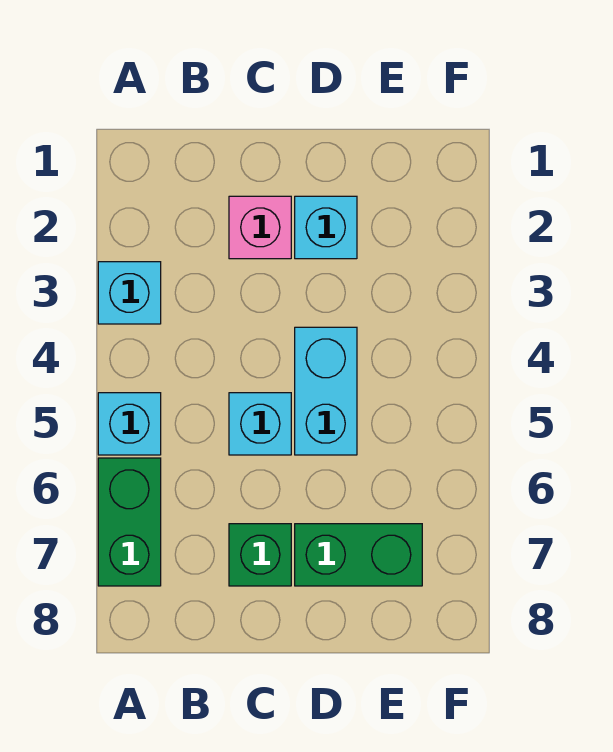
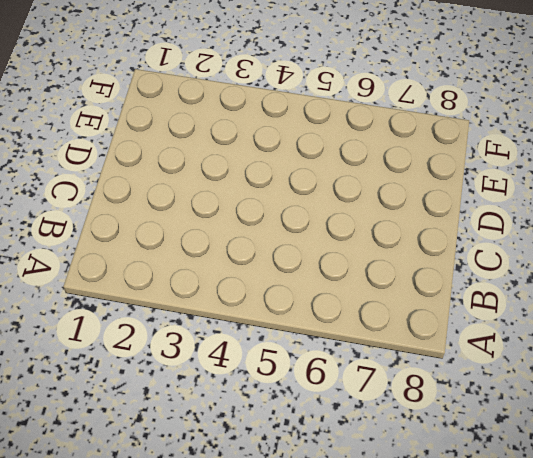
none -> cyan 1x1 brick [98,262,161,324]
none -> cyan 1x1 brick [98,393,161,455]

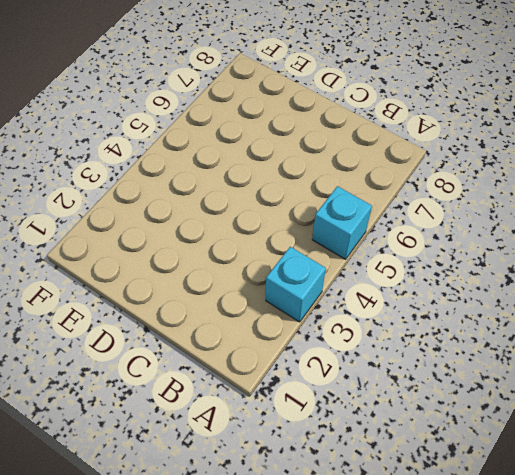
none -> green 1x2 brick [98,458,161,586]
none -> pink 1x1 brick [229,196,291,259]

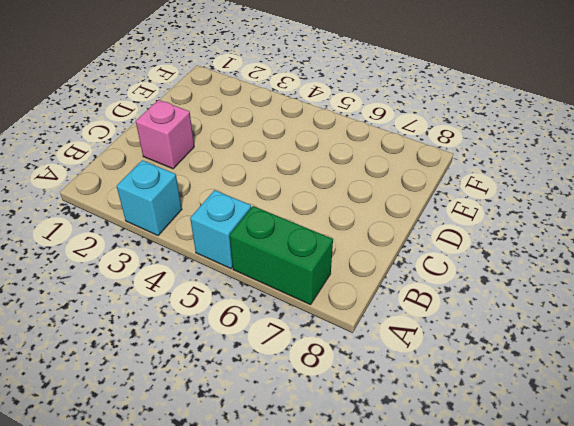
none -> cyan 1x1 brick [229,393,291,455]
none -> green 1x1 brick [229,524,291,586]

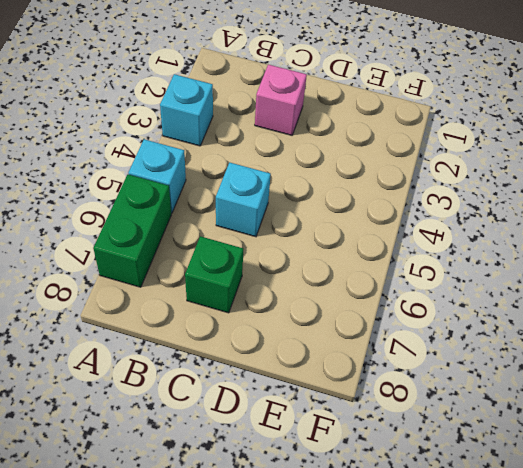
none -> cyan 1x1 brick [295,196,357,259]
none -> cyan 1x2 brick [295,327,357,455]

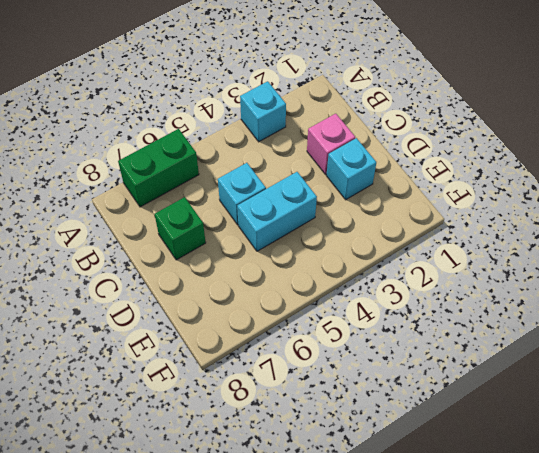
none -> cyan 1x1 brick [98,393,161,455]
none -> green 1x2 brick [295,524,422,586]

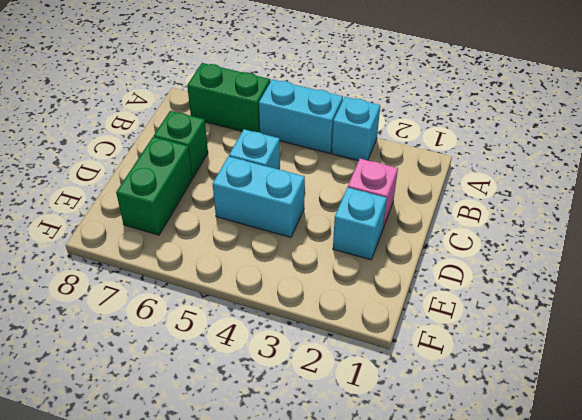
cyan 1x2 brick [259,79,343,153] -> cyan 1x1 brick [98,393,161,455]

